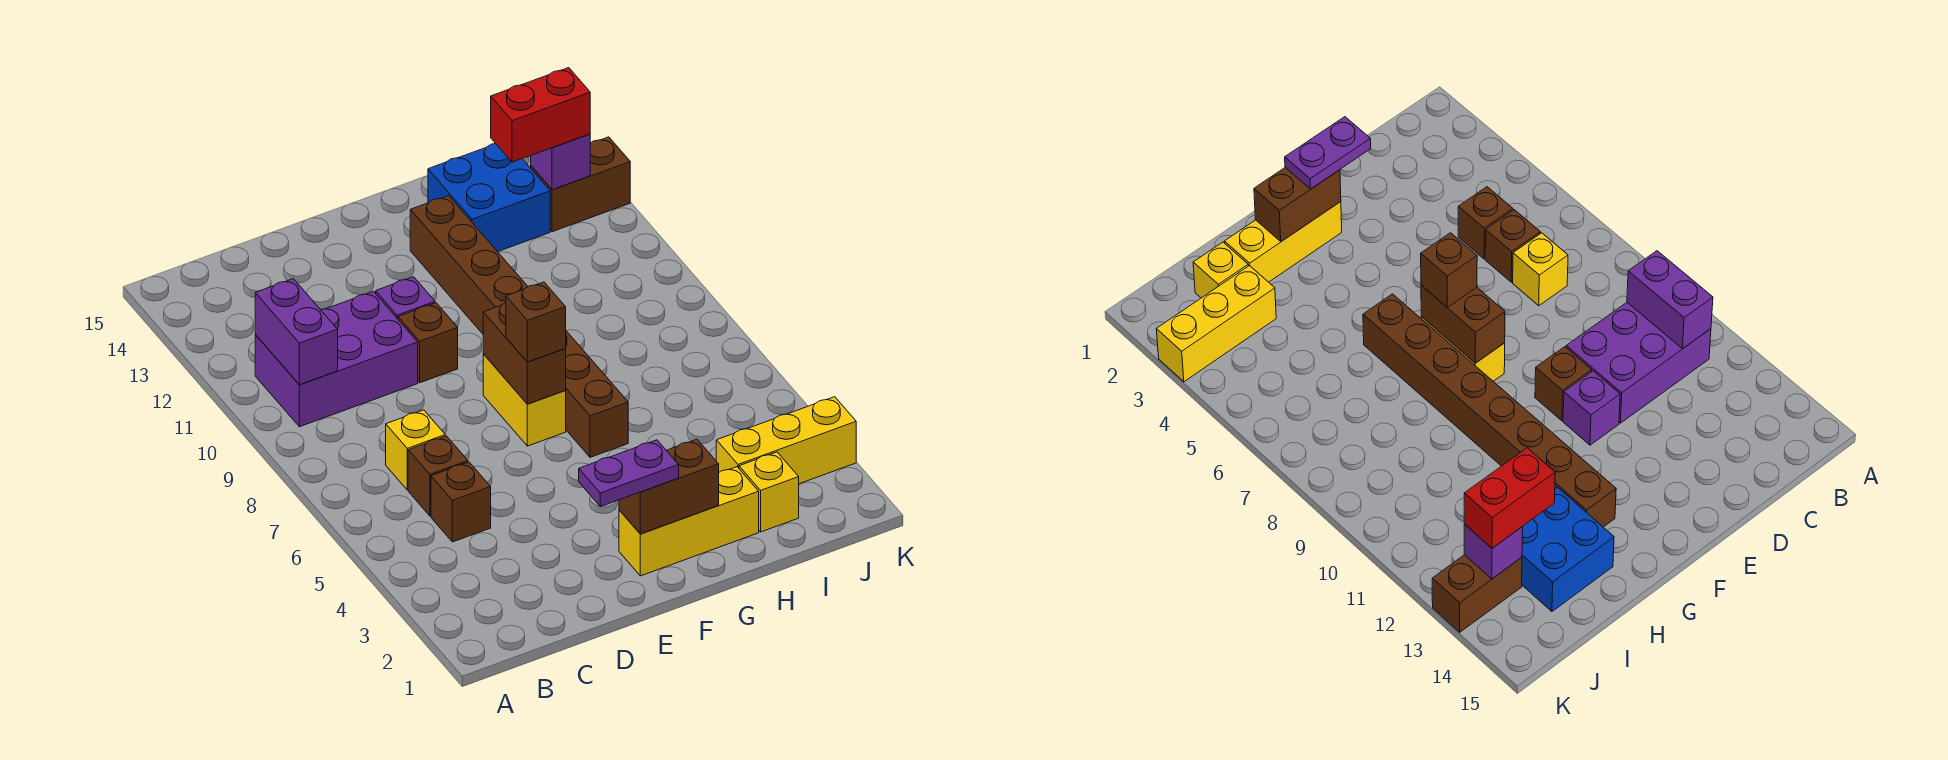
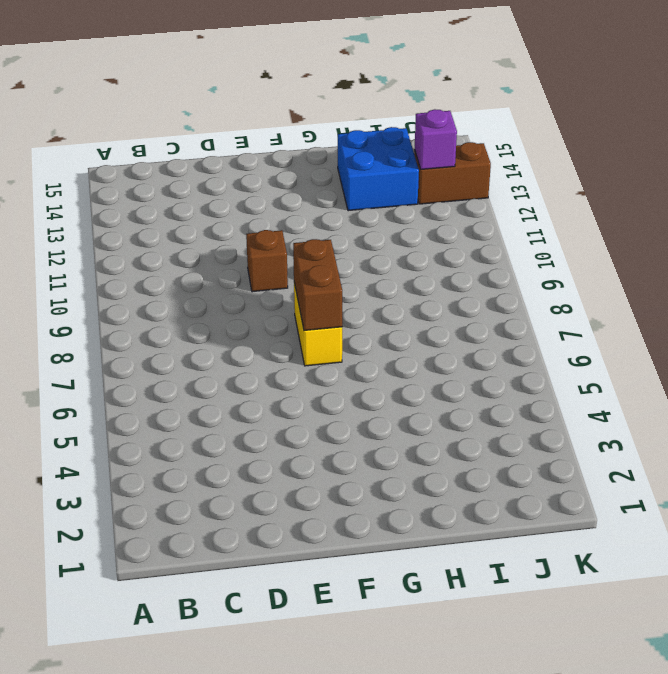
none -> purple 2x3 brick [255,291,418,427]
none -> brown 1x1 brick [431,462,491,542]
none -> brown 1x1 brick [408,436,468,516]

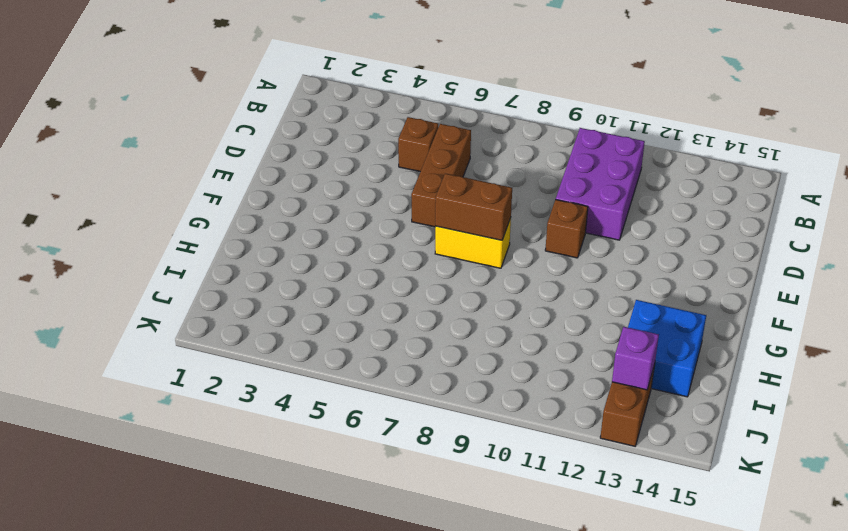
brown 1x3 brick [411,124,471,227] -> brown 1x1 brick [408,436,468,516]
none -> yellow 1x1 brick [386,410,445,490]
none -> purple 1x1 brick [376,277,435,319]
none -> yellow 1x3 brick [619,467,759,576]

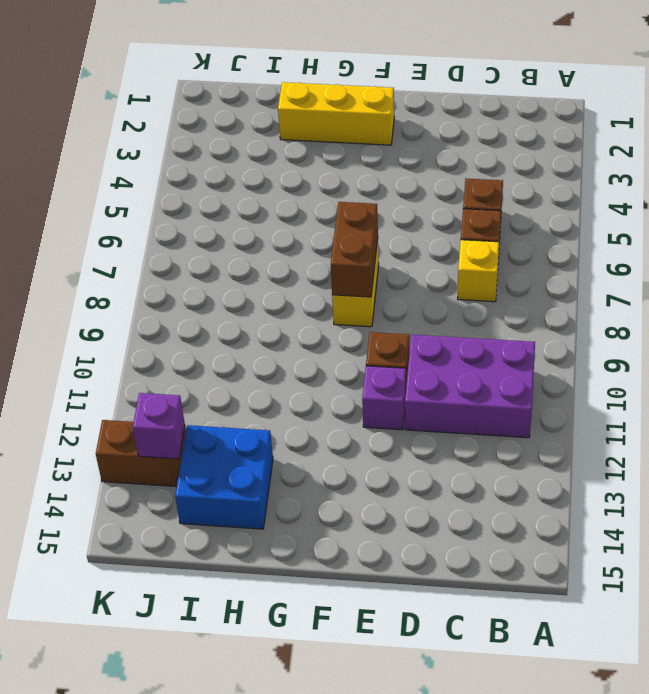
none -> brown 1x8 brick [410,196,628,457]
none -> yellow 1x1 brick [739,452,799,532]
none -> yellow 1x3 brick [716,397,856,484]

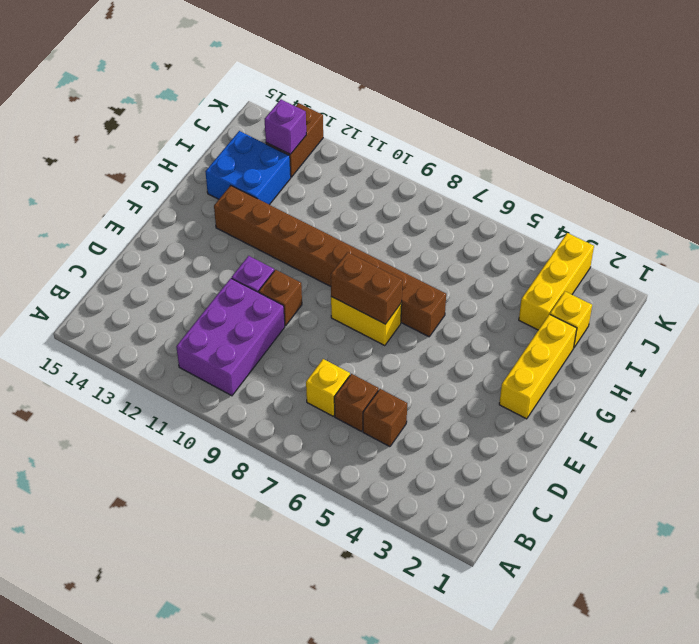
none -> purple 1x2 brick [255,279,338,385]
none -> brown 1x2 brick [619,439,719,534]
none -> purple 1x2 plate [579,440,679,507]

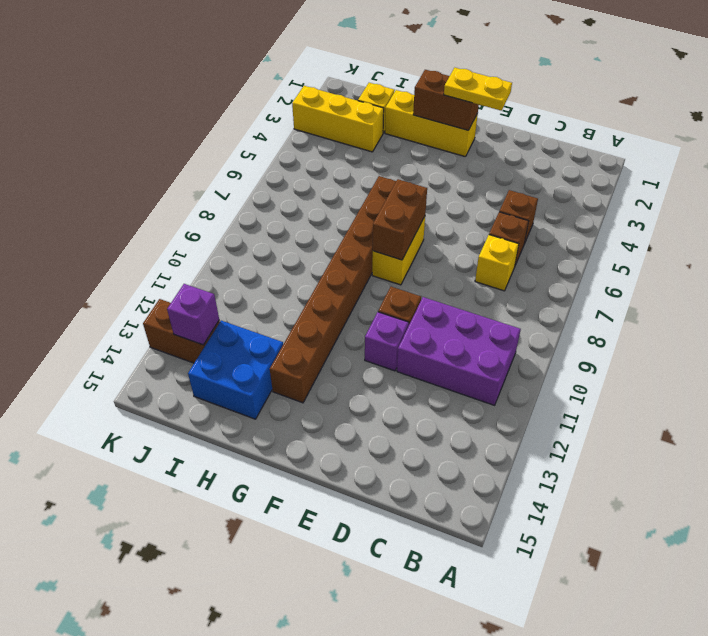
yellow 1x2 plate [444,68,512,111] -> purple 1x2 plate [579,440,679,507]
none -> purple 1x2 brick [255,279,338,385]
none -> brown 1x1 brick [506,282,566,362]
none -> red 1x2 brick [491,68,590,162]

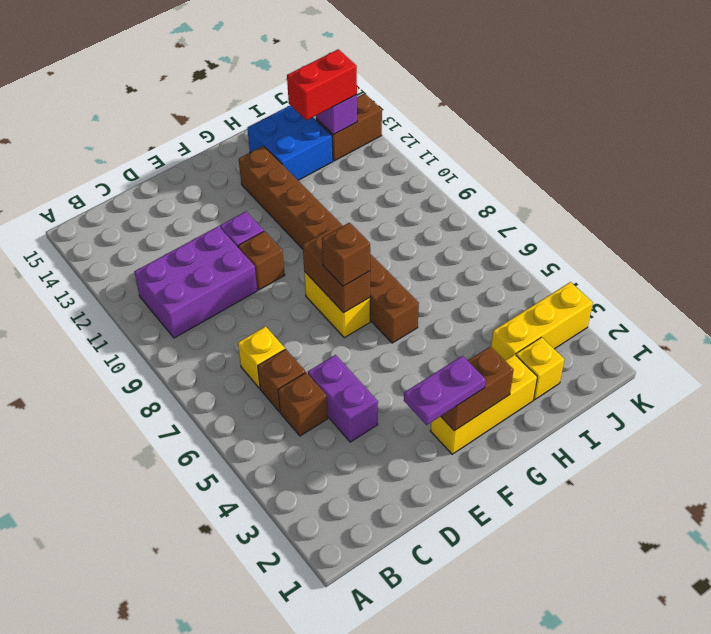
purple 1x2 brick [308,355,378,442] -> purple 1x2 brick moved to [255,279,338,385]

